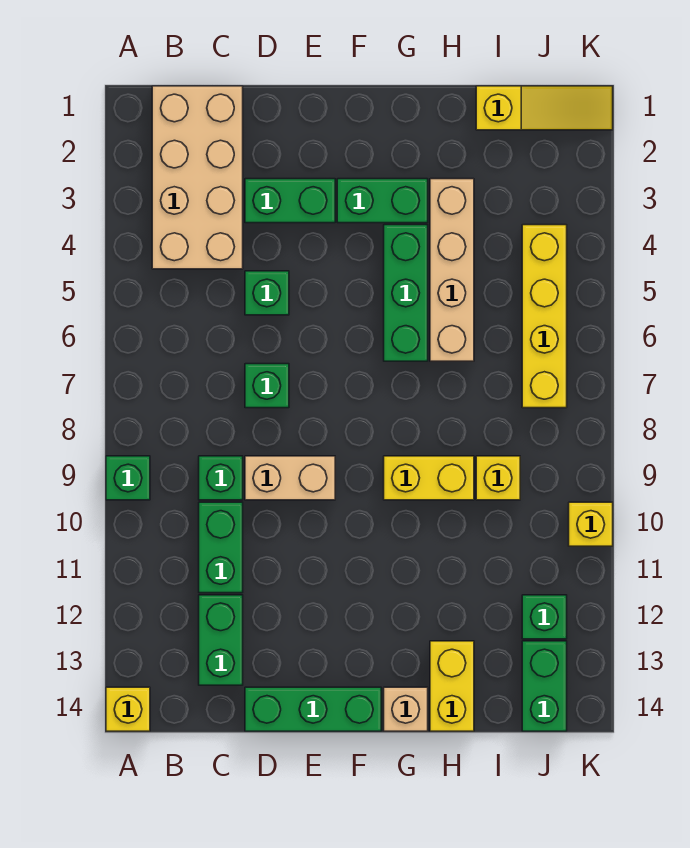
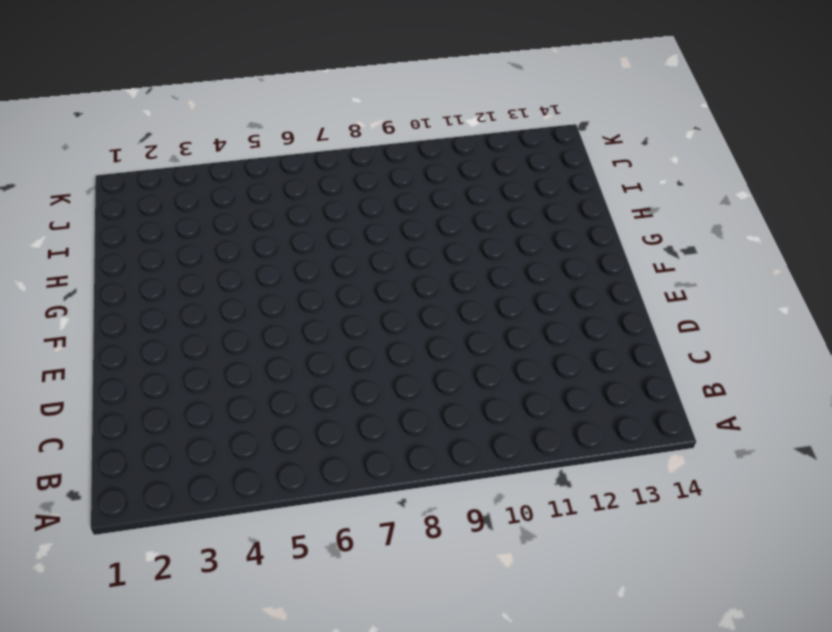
none -> green 1x1 brick [106,456,150,500]
none -> yellow 1x1 brick [106,687,150,731]
none -> tan 2x4 brick [152,86,243,269]

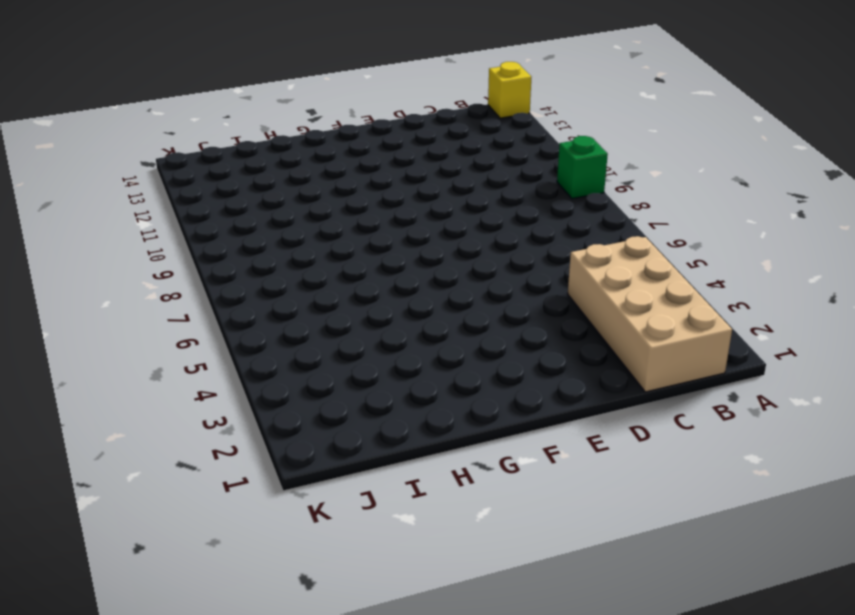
none -> green 1x1 brick [199,456,243,500]
none -> green 1x2 brick [199,502,243,593]
none -> green 1x2 brick [199,595,243,685]

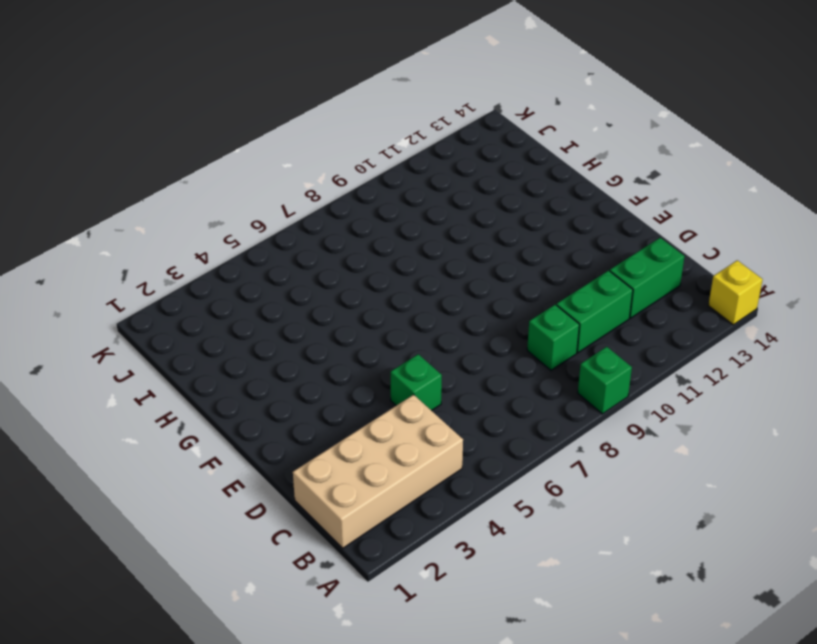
none -> green 1x2 brick [245,179,335,223]
none -> green 1x1 brick [245,364,289,408]
none -> tan 1x2 brick [245,456,335,500]

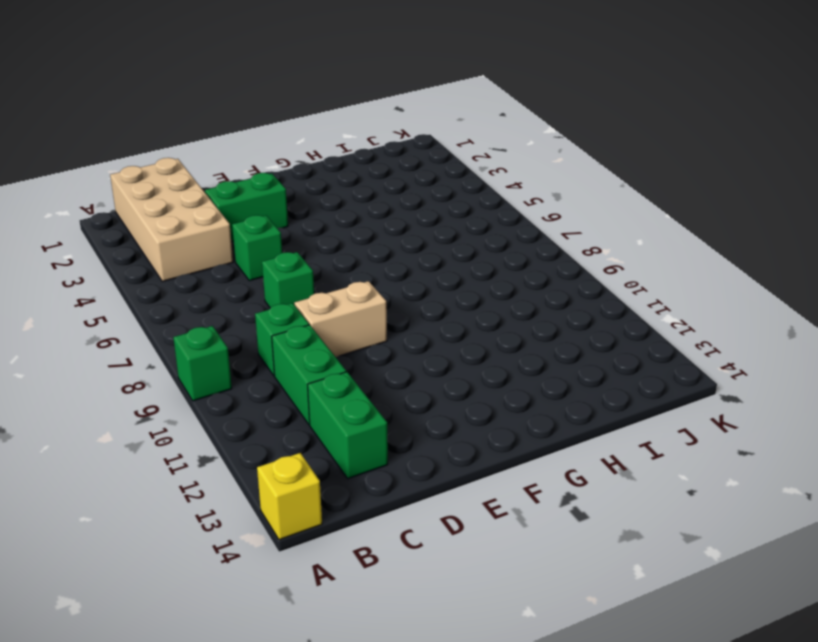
none -> green 1x3 brick [245,687,381,731]
none -> green 1x2 brick [337,179,428,223]
none -> green 1x3 brick [384,225,428,361]

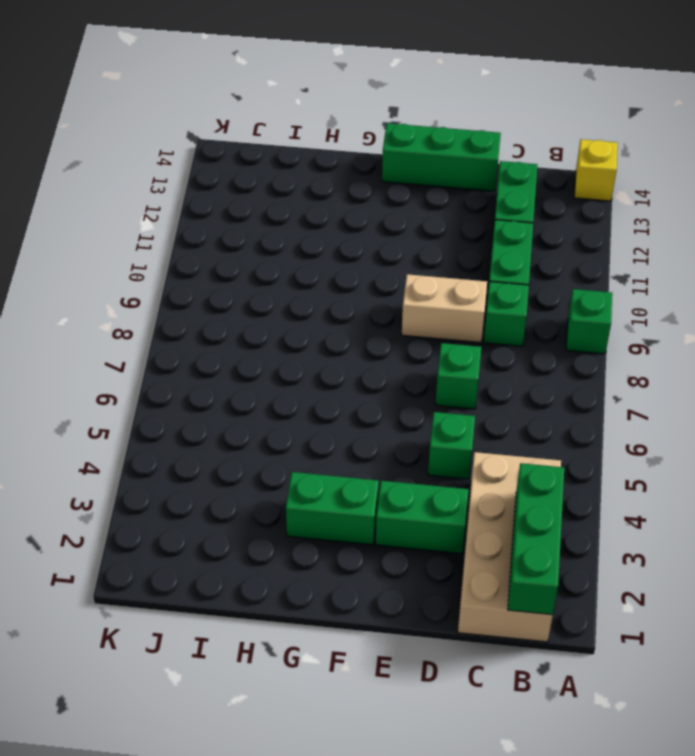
green 1x3 brick [508,463,564,615] -> green 1x3 brick moved to [384,225,428,361]
none -> yellow 1x2 brick [384,456,474,500]
none -> tan 1x1 brick [384,687,428,731]
none -> tan 1x4 brick [430,179,474,361]

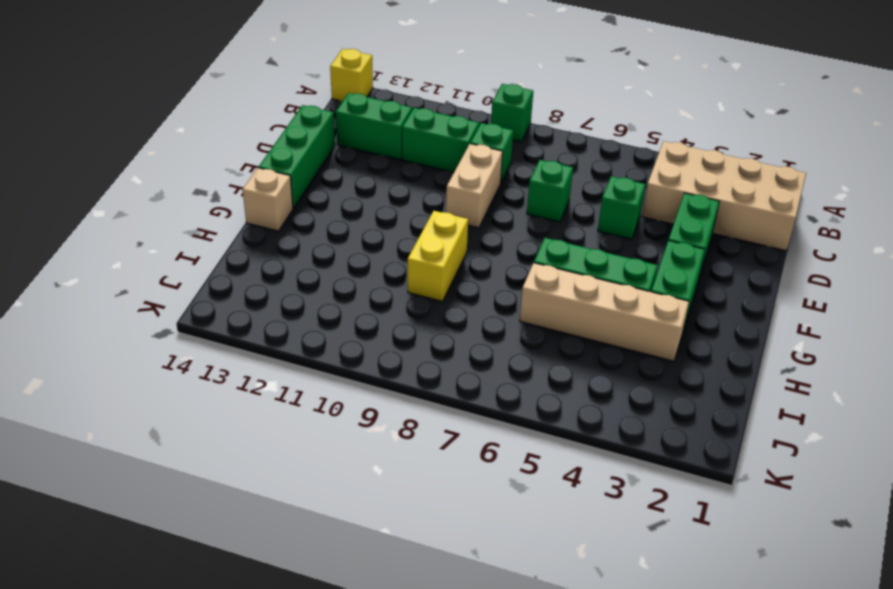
none -> yellow 1x2 brick [430,641,474,731]
none -> yellow 1x3 slope [476,86,613,130]
none -> yellow 1x1 brick [476,456,520,500]

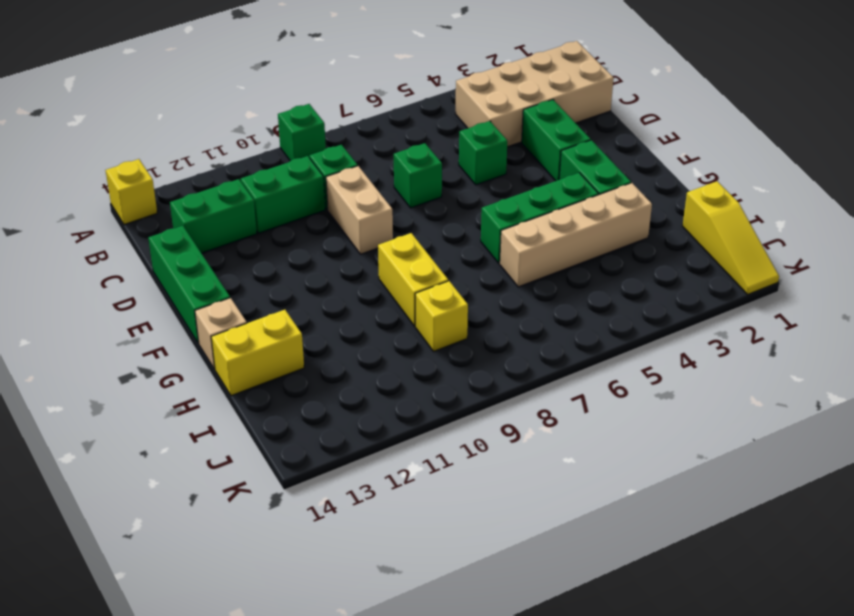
none -> yellow 1x4 brick [522,225,567,408]
none -> green 1x1 brick [522,595,567,639]
none -> green 1x2 brick [522,641,567,731]

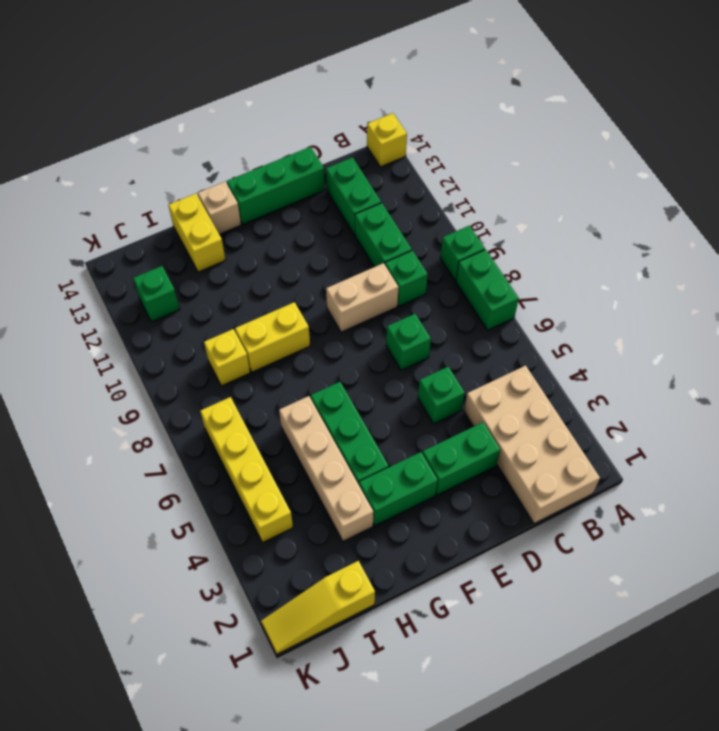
green 1x2 brick [456,250,519,330] -> green 1x2 brick moved to [522,641,567,731]
none -> yellow 1x1 brick [569,502,613,546]

